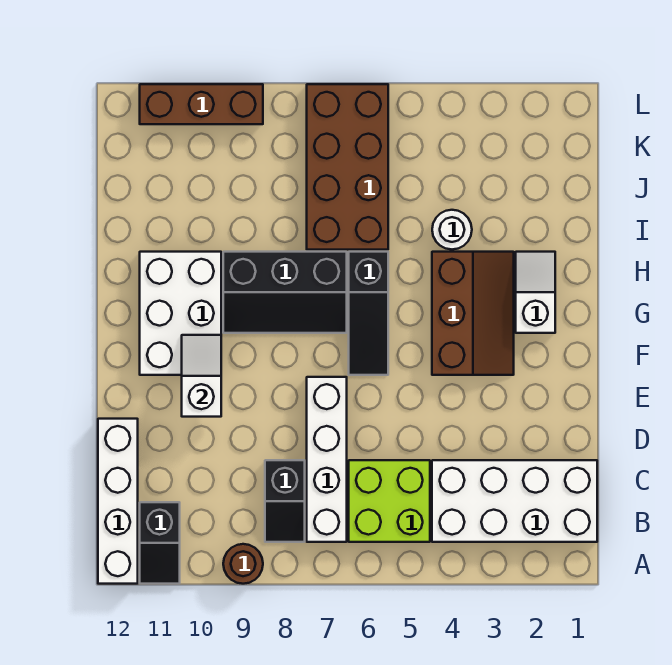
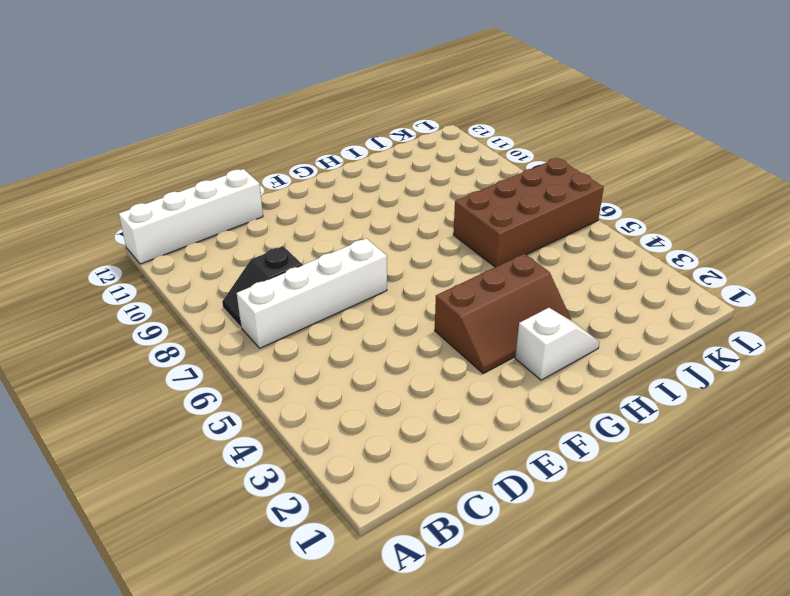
none -> brown 1x1 round brick [223,544,263,584]
none -> black 1x2 slope [140,502,180,584]
none -> white 2x4 brick [432,460,597,542]

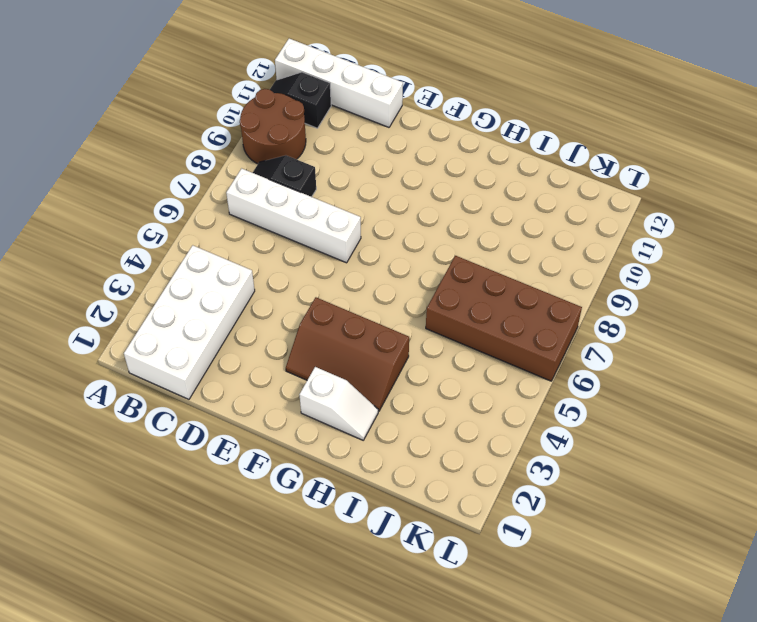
brown 2x2 round brick [240,89,306,164] -> brown 1x1 round brick [223,544,263,584]
none -> lime 2x2 brick [349,460,430,542]
none -> black 1x3 slope [349,252,388,375]
none -> white 2x3 brick [140,252,221,375]

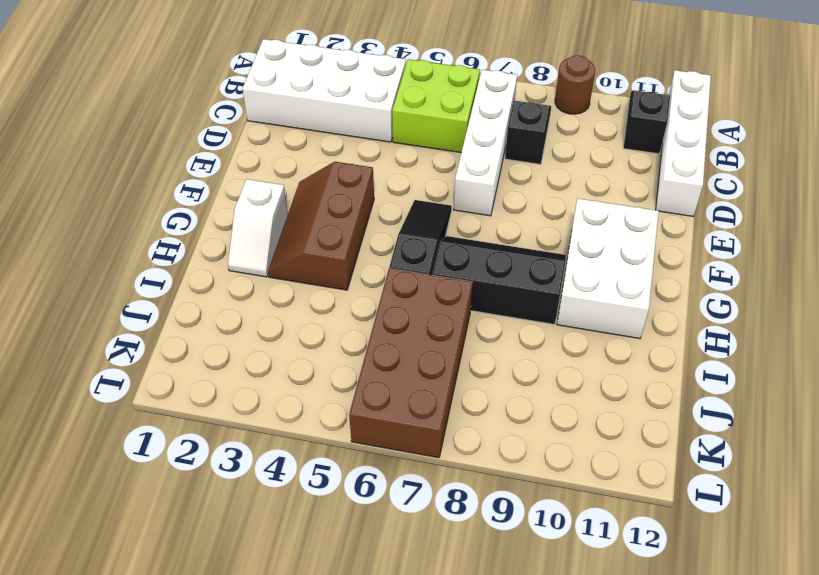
none -> white 1x1 round brick [432,210,472,249]
none -> brown 1x3 brick [140,84,263,124]
none -> white 1x2 slope [182,335,221,417]

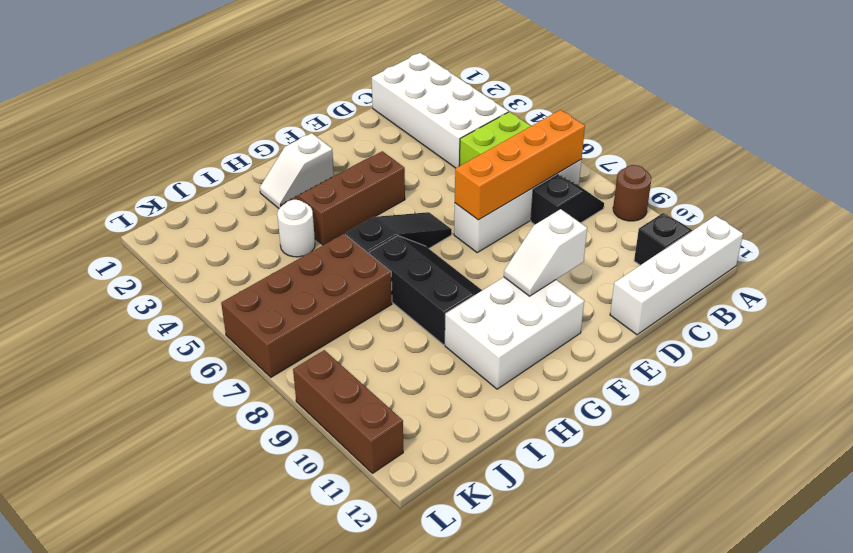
orange 1x4 brick [455,110,585,220] -> none

